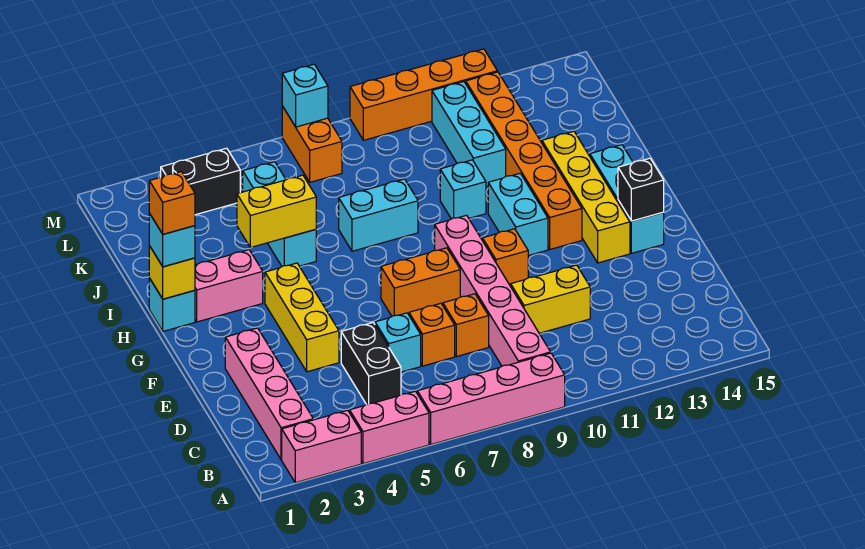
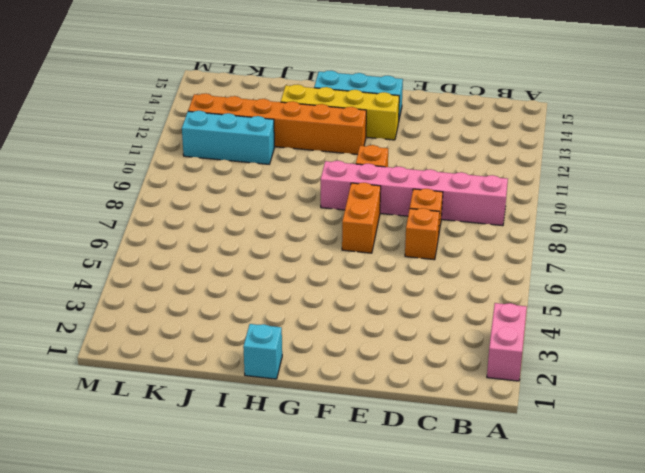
none -> pink 1x2 brick [350,391,429,464]
none -> pink 1x4 brick [417,353,565,444]
none -> pink 1x4 brick [225,328,313,460]
none -> black 1x2 brick [341,323,401,404]

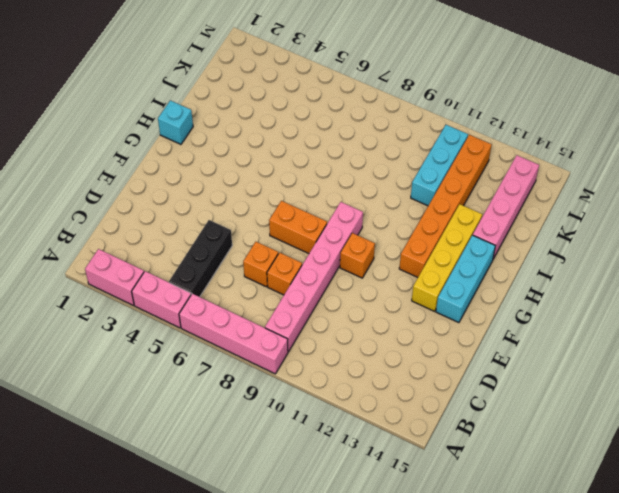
black 1x3 brick [169,220,232,297] -> black 1x2 brick [341,323,401,404]
pink 1x4 brick [473,155,539,259] -> pink 1x4 brick moved to [225,328,313,460]
none -> cyan 1x1 brick [375,313,421,372]
none -> yellow 1x2 brick [511,265,590,333]
none -> yellow 1x3 brick [265,263,339,372]
none -> cyan 1x2 brick [488,173,548,256]

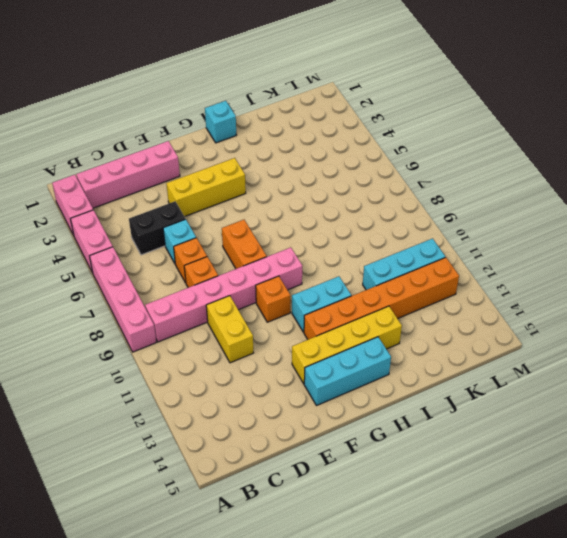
none -> pink 1x2 brick [195,250,263,322]
none -> cyan 1x3 brick [243,162,316,266]
none -> cyan 1x2 brick [339,179,418,251]
none -> cyan 1x1 brick [440,160,486,219]

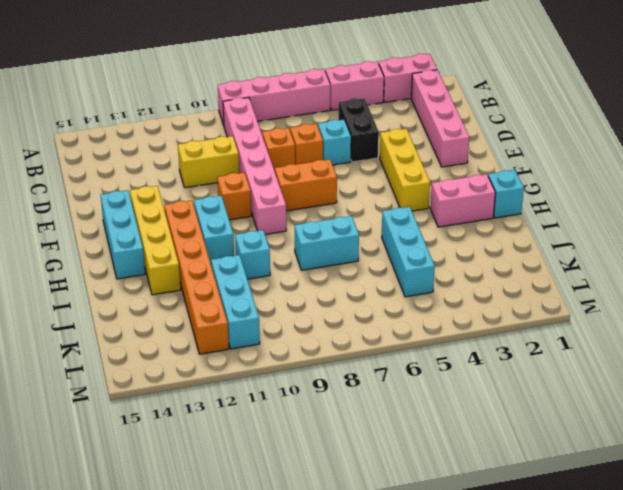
none -> black 1x2 brick [161,148,240,215]
none -> orange 1x2 brick [282,106,342,182]
none -> orange 1x4 brick [350,49,497,140]
none -> black 1x1 brick [618,158,664,221]

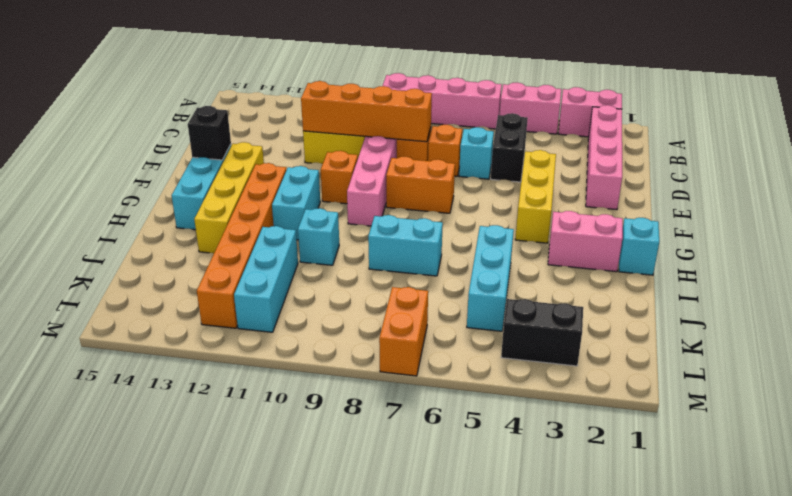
orange 1x4 brick [301,81,432,142] -> orange 1x4 brick moved to [350,49,497,140]
none -> yellow 1x1 brick [149,246,195,299]
none -> yellow 1x2 brick [237,175,316,248]
none -> cyan 1x1 brick [282,64,328,127]
none -> cyan 1x1 brick [149,213,195,267]

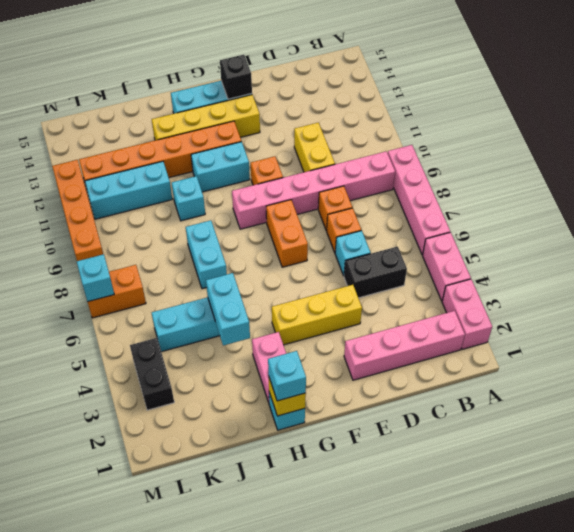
cyan 1x2 brick [206,273,250,345] -> yellow 1x2 brick [237,175,316,248]
none -> orange 1x1 brick [149,172,195,234]

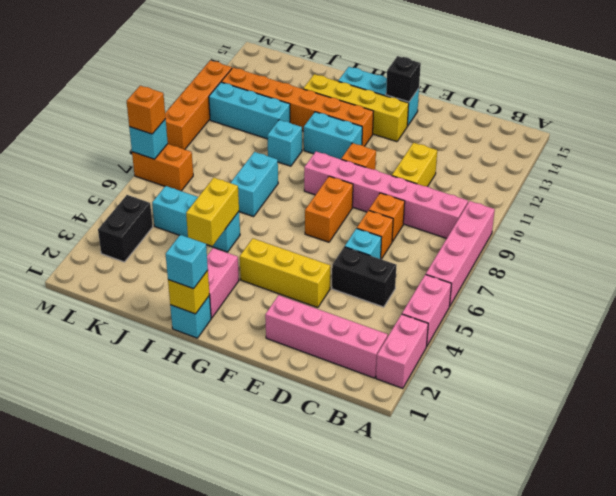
orange 1x1 brick [127,86,166,134] -> orange 1x1 brick moved to [149,172,195,234]

